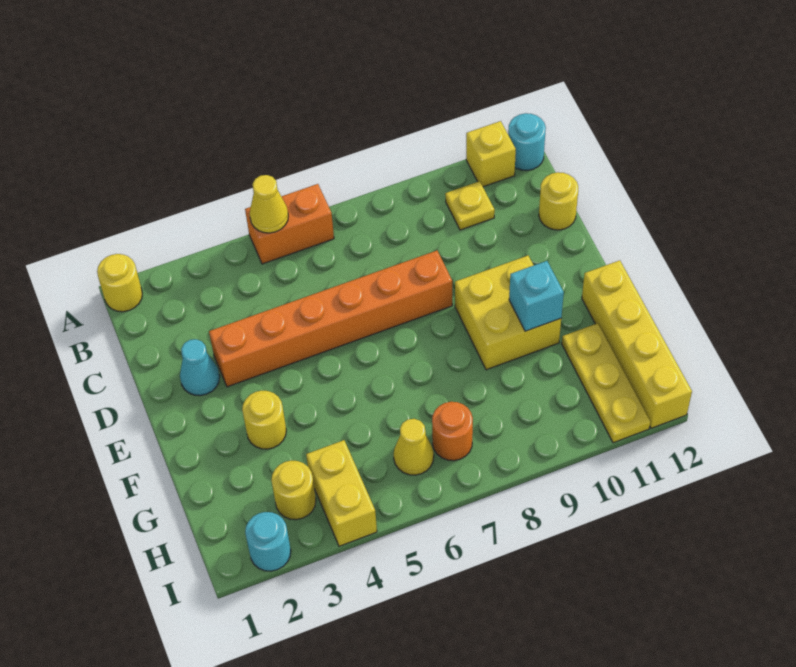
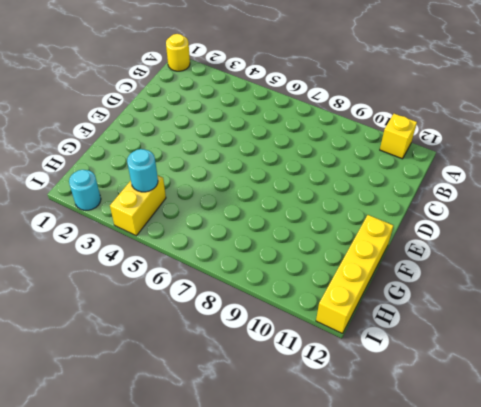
cyan 1x1 round brick [127,149,158,192] -> cyan 1x1 round brick moved to [508,113,546,171]
none -> orange 1x2 brick [245,184,334,264]
none -> yellow 1x1 plate [445,181,495,230]
none -> yellow 1x1 round brick [539,172,578,230]

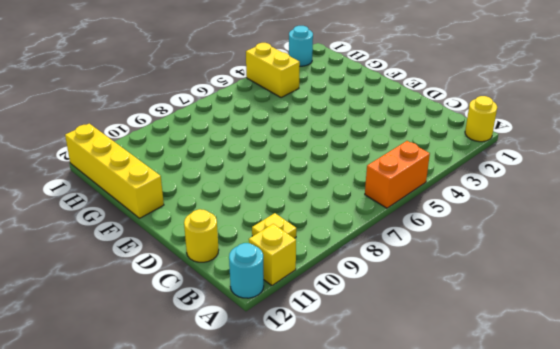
none -> cyan 1x1 cone [180,339,220,396]
none -> orange 1x6 brick [209,251,452,387]
none -> yellow 2x2 brick [455,256,561,370]

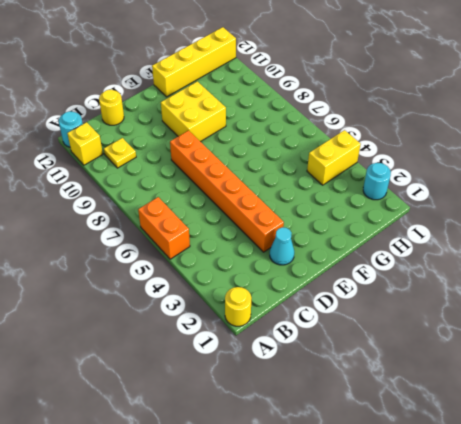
none -> yellow 1x1 round brick [242,391,286,449]
none -> yellow 1x3 plate [562,323,650,443]
none -> yellow 1x1 round brick [271,460,316,520]

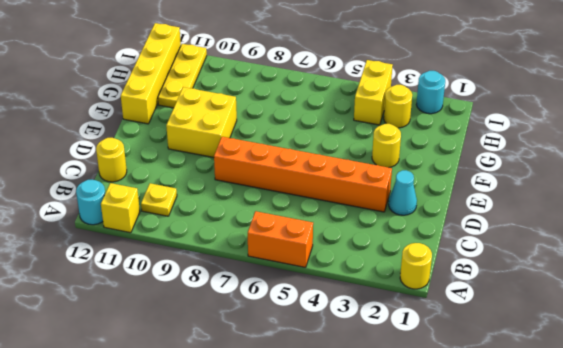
none -> yellow 1x1 cone [394,419,434,475]
none -> orange 1x1 round brick [432,402,473,461]
none -> yellow 1x1 cone [250,175,288,233]

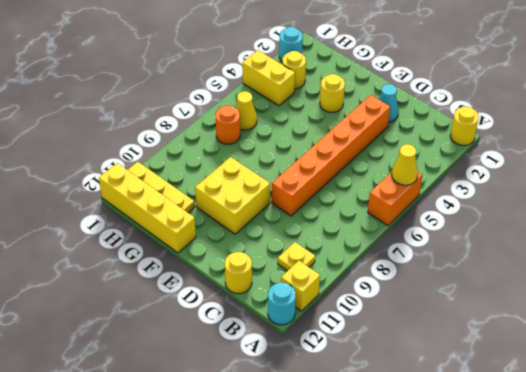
none -> cyan 1x1 brick [509,261,564,331]

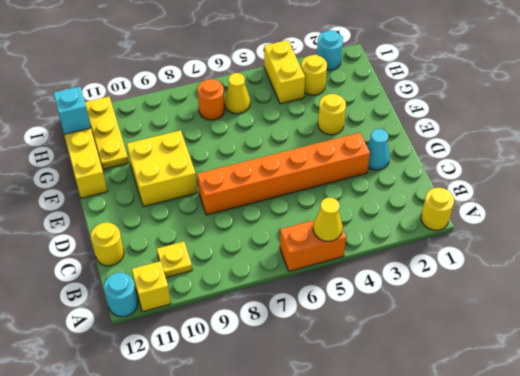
cyan 1x1 brick [54,87,91,134] -> cyan 1x1 brick moved to [509,261,564,331]

